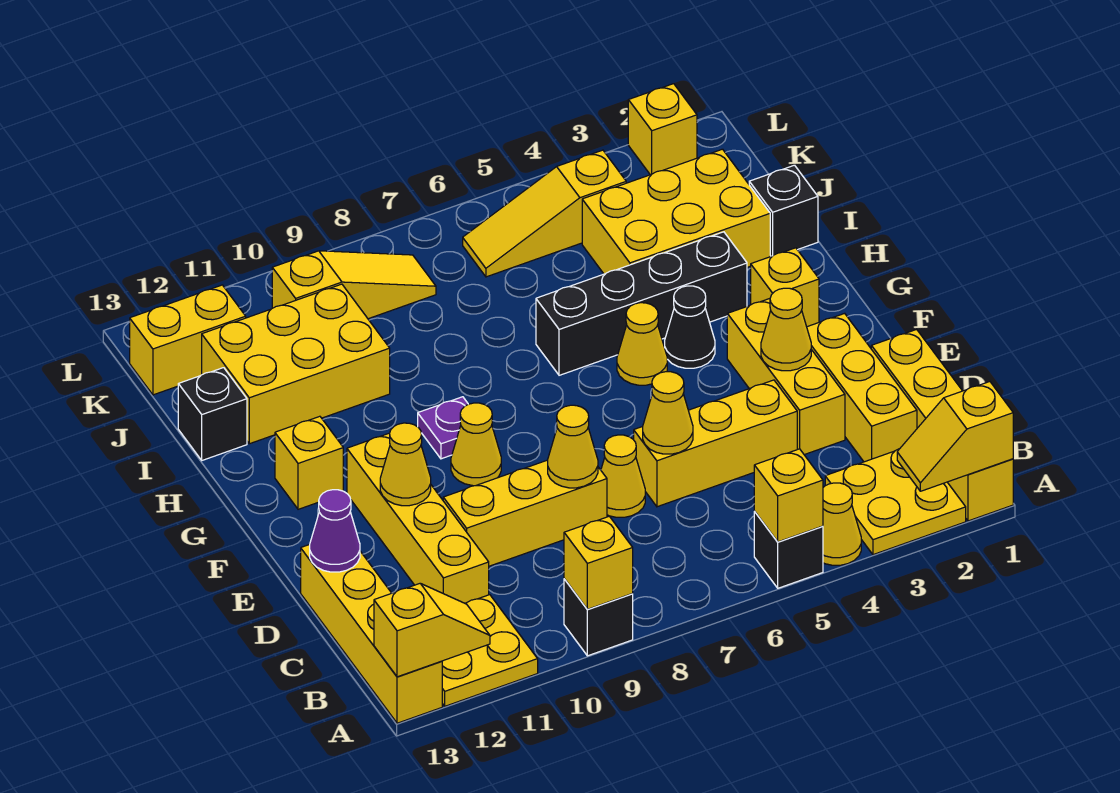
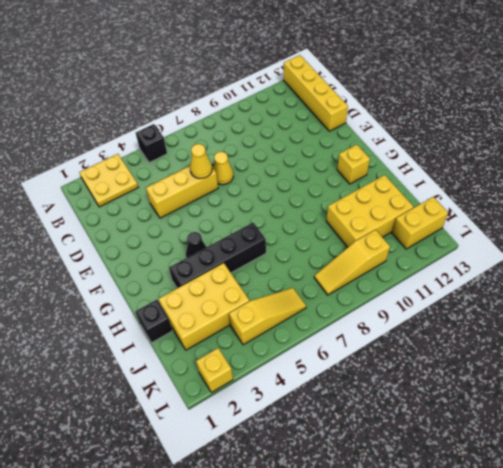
none -> yellow 1x4 brick [871,329,1013,521]
none -> yellow 1x1 cone [823,483,861,565]
none -> black 1x1 brick [564,579,633,656]
none -> yellow 2x2 plate [442,595,538,706]

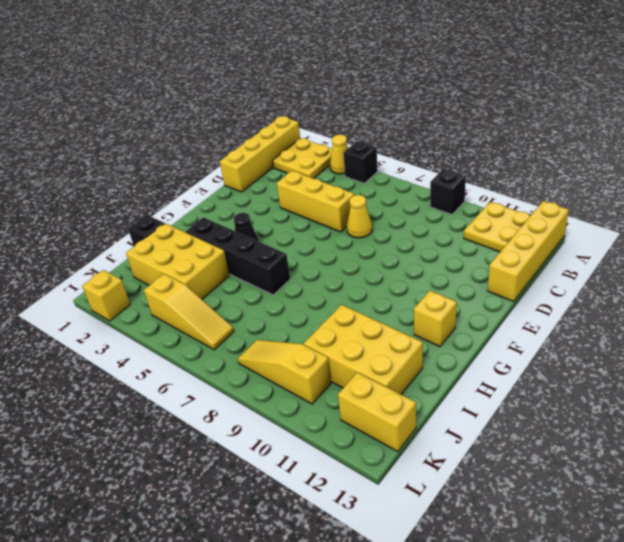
none -> yellow 1x3 brick [807,313,917,462]
none -> yellow 1x4 brick [347,433,489,603]
none -> yellow 1x3 brick [727,299,845,455]
none -> yellow 1x3 brick [443,460,607,566]

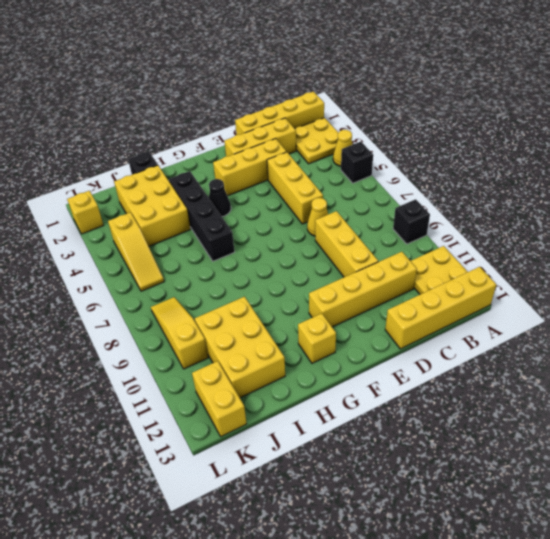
none -> yellow 1x1 cone [451,403,501,486]
none -> yellow 1x1 brick [751,248,819,327]
none -> yellow 1x1 cone [617,303,667,385]
none -> purple 1x1 plate [418,397,468,459]

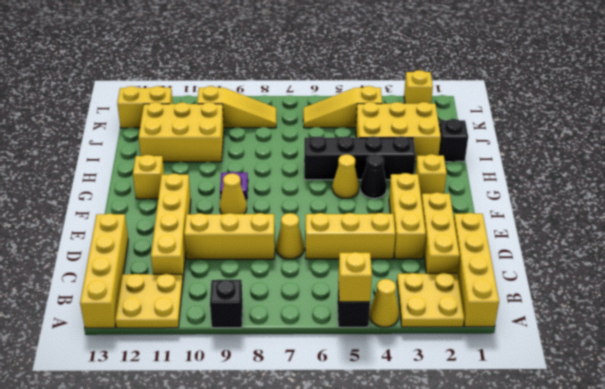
none -> black 1x1 brick [178,368,247,460]
none -> yellow 1x2 slope [897,382,1013,491]
none -> yellow 1x1 brick [564,516,633,609]
none -> yellow 1x2 slope [374,584,490,677]

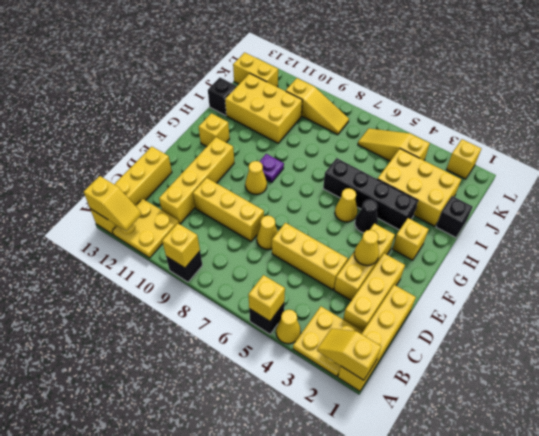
none -> yellow 1x1 cone [643,372,693,454]
none -> yellow 1x1 cone [548,405,598,488]
none -> purple 1x1 cone [310,490,360,572]
none -> yellow 1x1 cone [380,423,431,506]

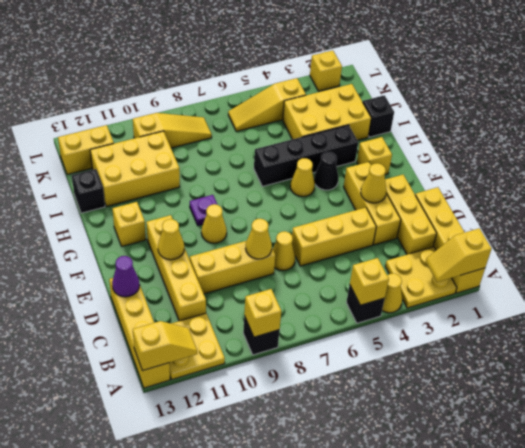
none -> yellow 1x1 cone [643,372,693,454]

